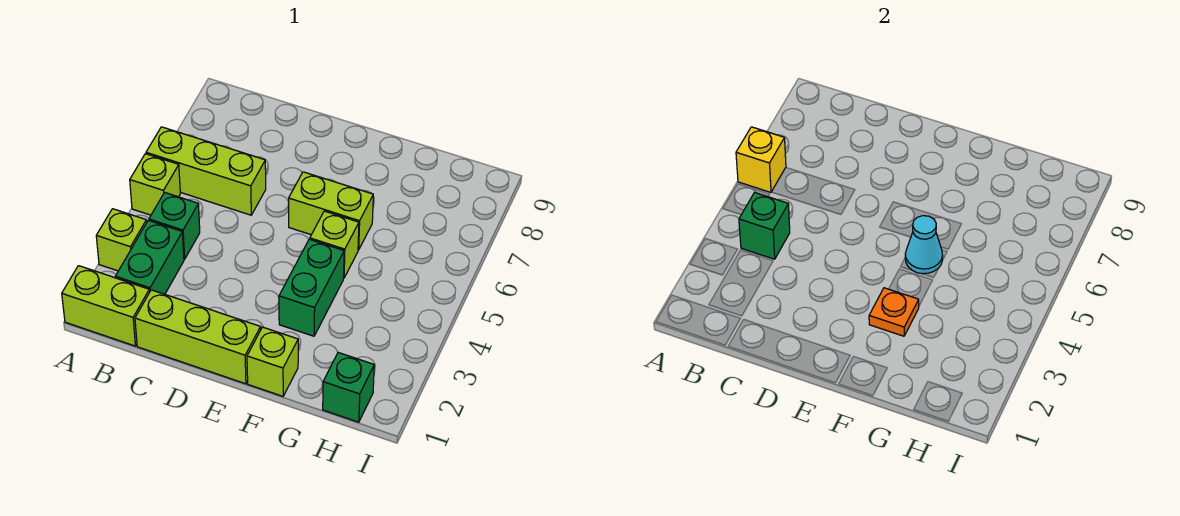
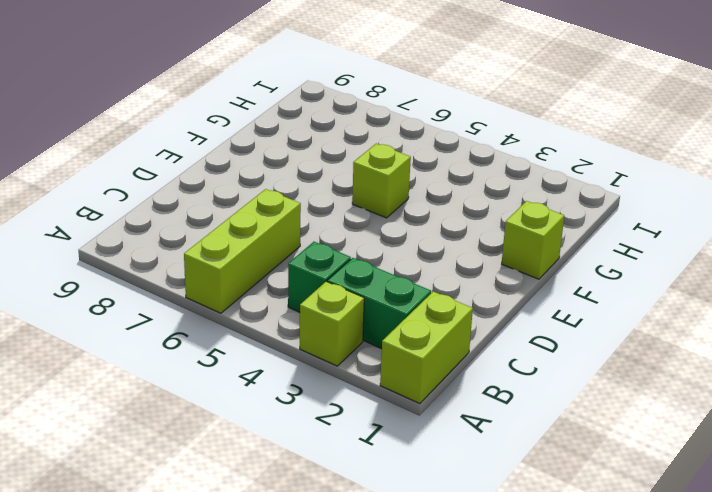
none -> lime 1x1 brick [130,154,180,215]
none -> lime 1x3 brick [135,290,261,384]
none -> lime 1x2 brick [289,172,373,250]

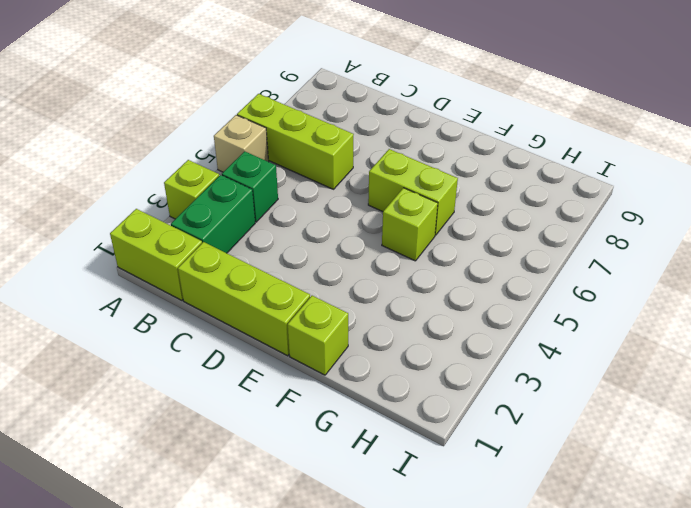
tan 1x1 brick [214,115,269,172] -> lime 1x1 brick [130,154,180,215]
none -> green 1x2 brick [279,239,344,336]
none -> green 1x1 brick [323,353,374,422]
none -> yellow 1x1 brick [736,127,786,192]

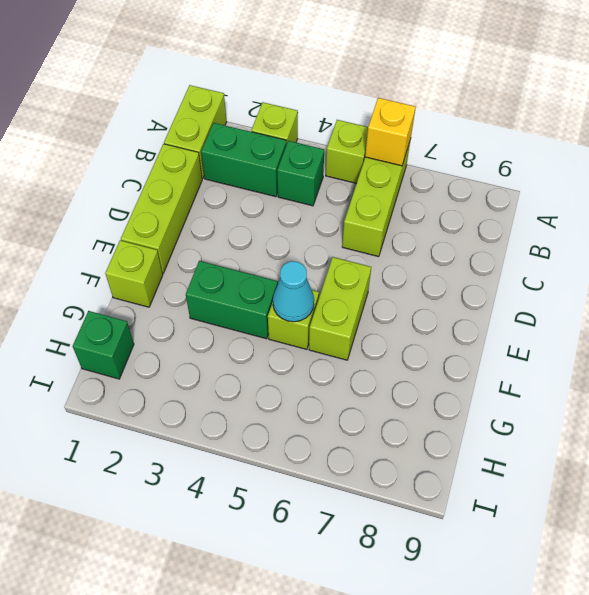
none -> green 1x1 brick [739,192,790,259]
none -> orange 1x1 plate [869,288,919,336]

